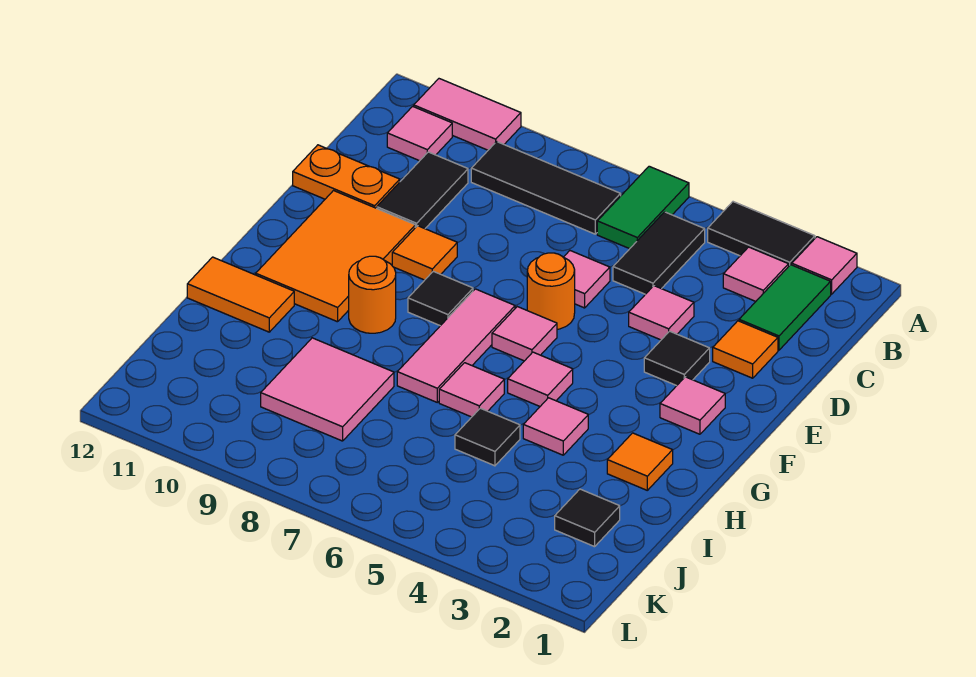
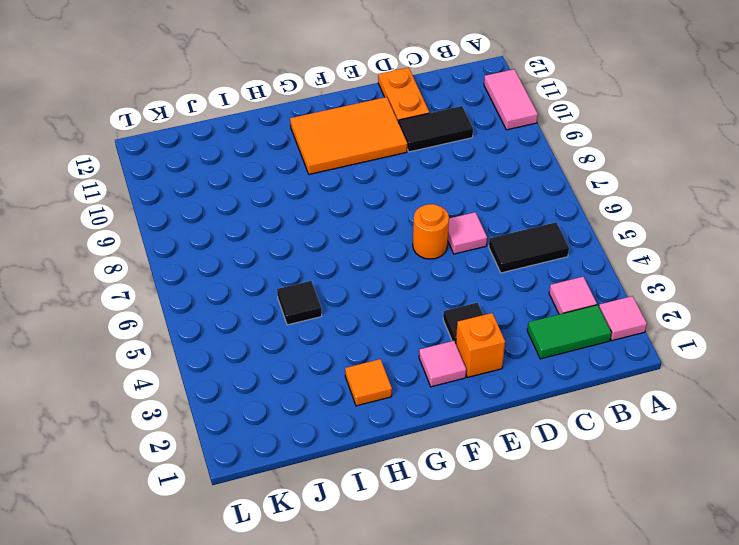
orange 1x1 brick [456,313,505,377] -> none
none -> black 1x2 tile [708,202,815,266]
none -> green 1x2 tile [597,166,689,249]
none -> black 1x3 tile [471,142,621,234]
none -> pink 1x1 tile [387,106,452,161]

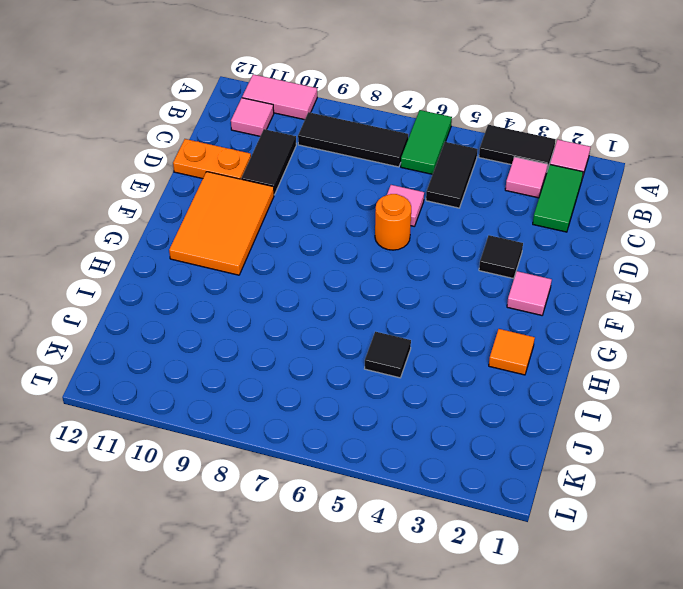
none -> orange 1x1 tile [713,321,778,378]
none -> pink 1x1 tile [629,286,694,340]
none -> orange 1x1 tile [392,226,457,280]
none -> pink 1x1 tile [492,307,557,361]

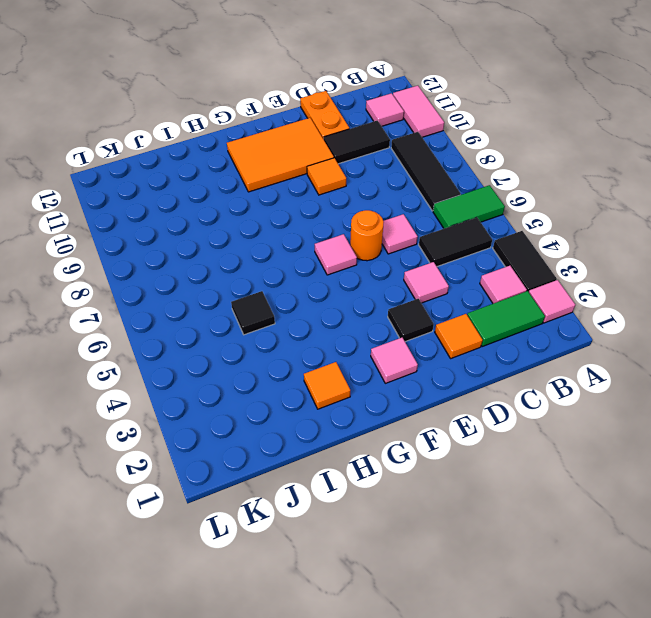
none -> pink 1x3 tile [397,289,515,402]
none -> black 1x1 tile [408,271,473,326]
none -> pink 1x1 tile [508,352,573,406]
none -> orange 1x1 round brick [349,256,396,333]

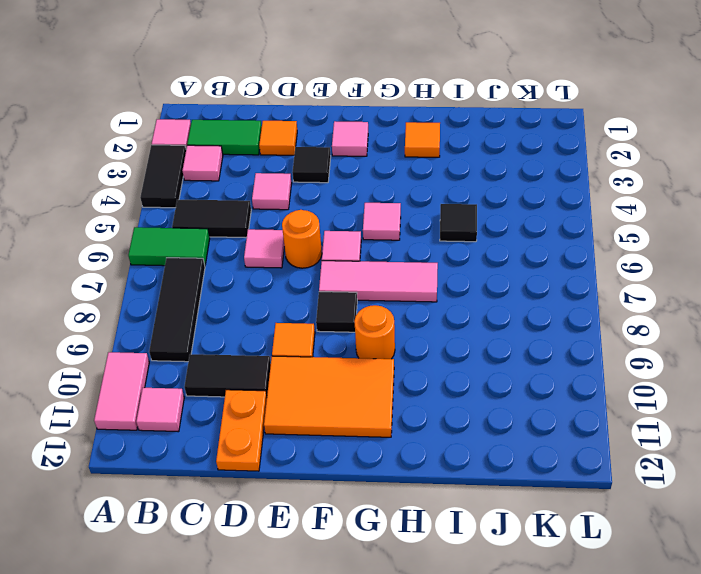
none -> pink 1x1 tile [523,398,588,455]
none -> pink 1x1 tile [439,363,504,417]
none -> orange 1x2 tile [187,257,294,332]
none -> pink 2x2 tile [261,338,394,441]

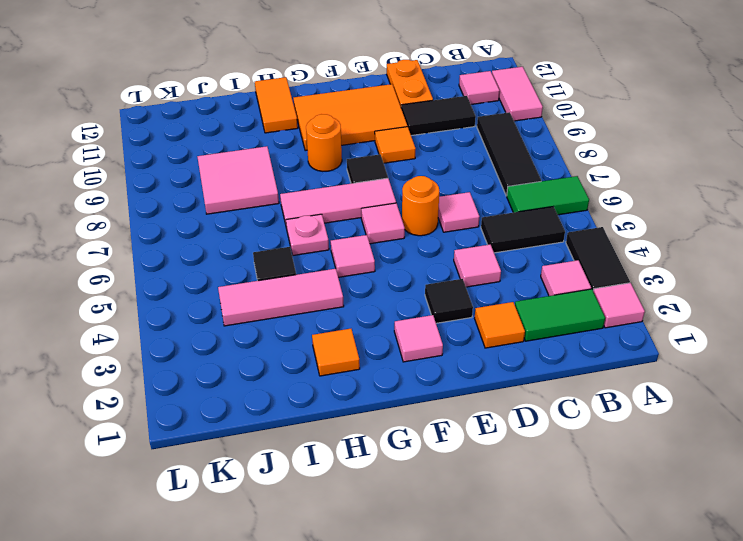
pink 1x3 tile [218,269,344,326] -> pink 1x1 tile [523,398,588,455]
pink 1x1 plate [286,214,329,255] -> pink 1x1 tile [439,363,504,417]
none -> black 1x1 tile [555,489,620,547]

